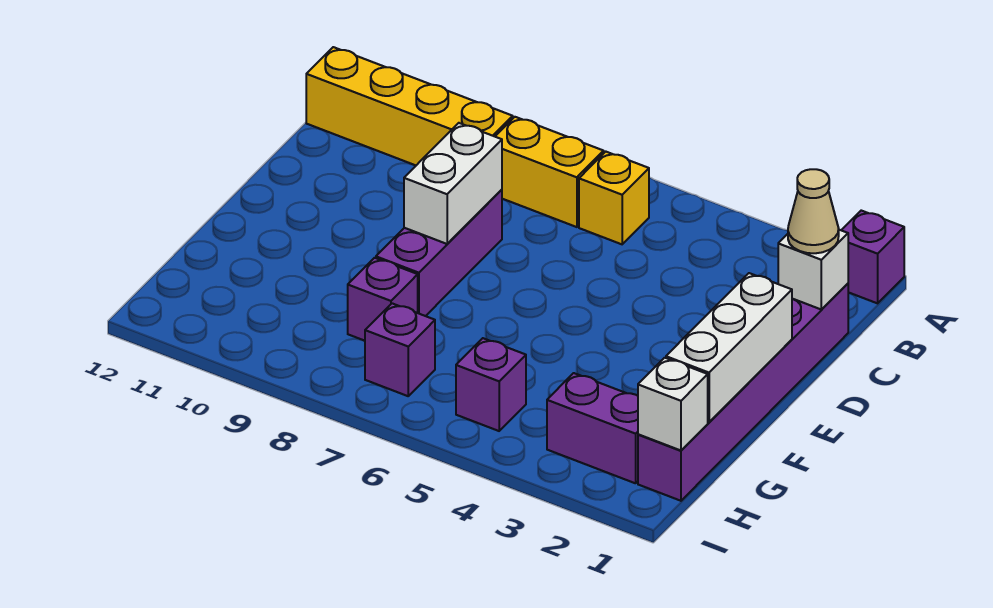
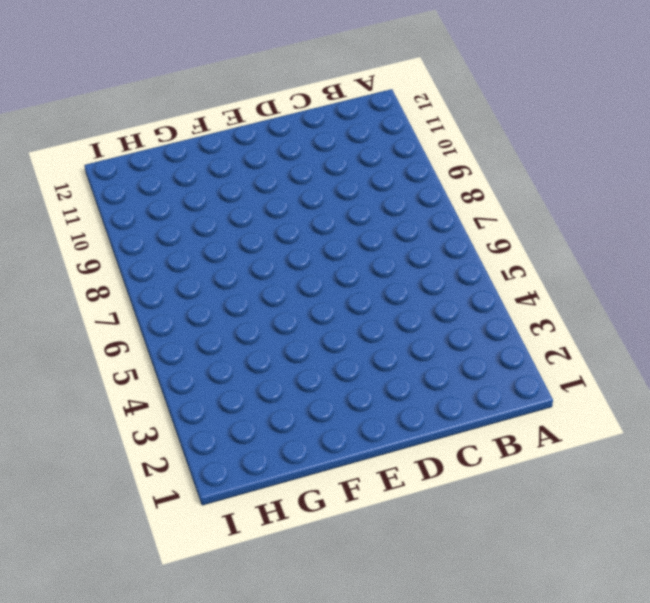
none -> purple 1x1 brick [841,211,904,303]
none -> yellow 1x1 brick [579,152,649,244]
none -> yellow 1x2 brick [495,117,604,227]

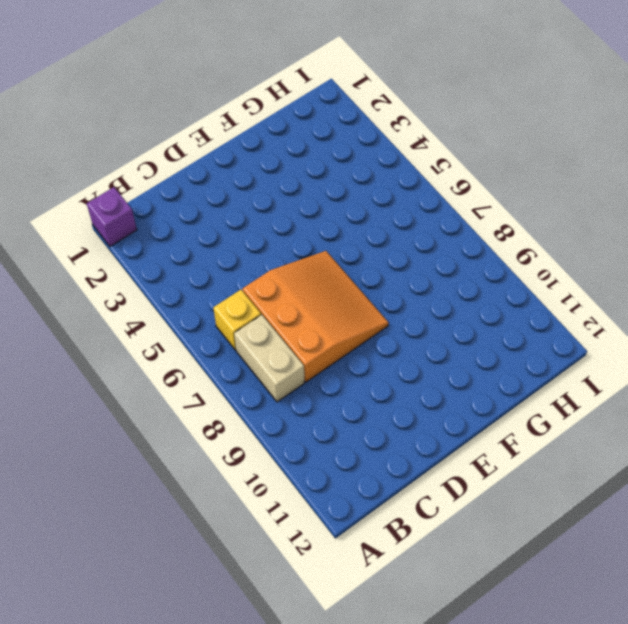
tan 1x2 brick [234,315,304,402] -> yellow 1x2 brick [495,117,604,227]
orange 3x3 slope [243,251,389,382] -> purple 1x3 brick [376,190,502,316]
none -> yellow 1x4 brick [306,47,513,165]
none -> purple 1x6 brick [638,284,848,501]
none -> purple 1x1 brick [348,258,418,341]

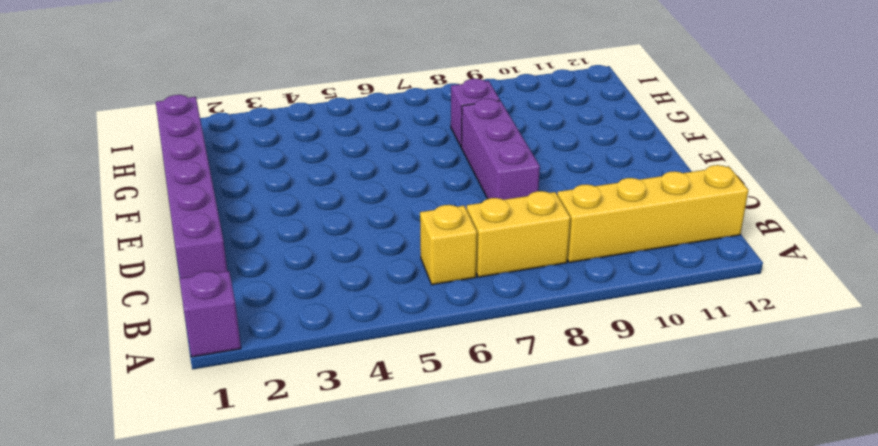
none -> purple 1x2 brick [547,373,638,483]
none -> purple 1x1 brick [456,338,526,431]
none -> purple 1x1 brick [365,303,435,396]

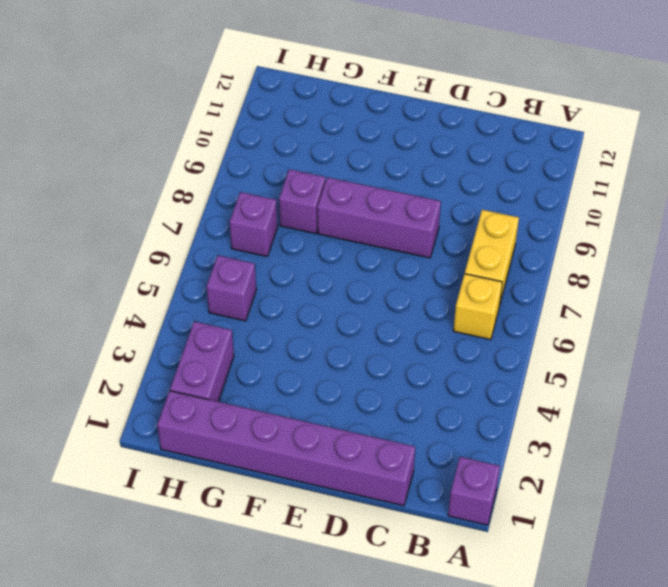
none -> yellow 1x4 brick [306,47,513,165]
none -> white 1x1 brick [778,230,848,309]
none -> white 1x2 brick [404,123,502,244]

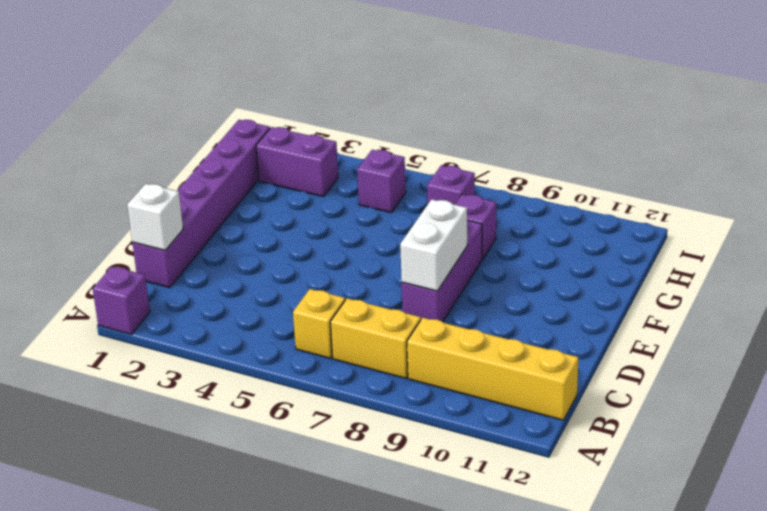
none -> white 1x3 brick [666,273,792,422]
none -> white 1x1 brick [638,358,708,450]
none -> tan 1x1 cone [788,169,839,253]

